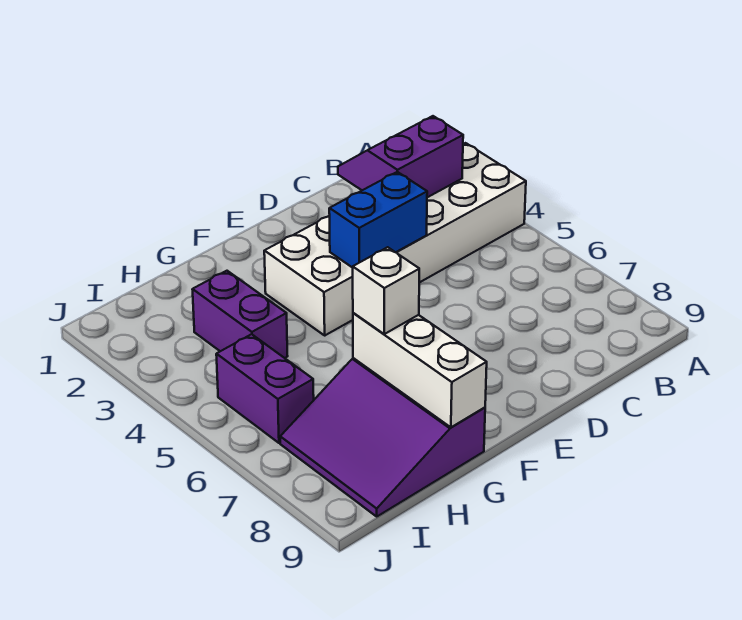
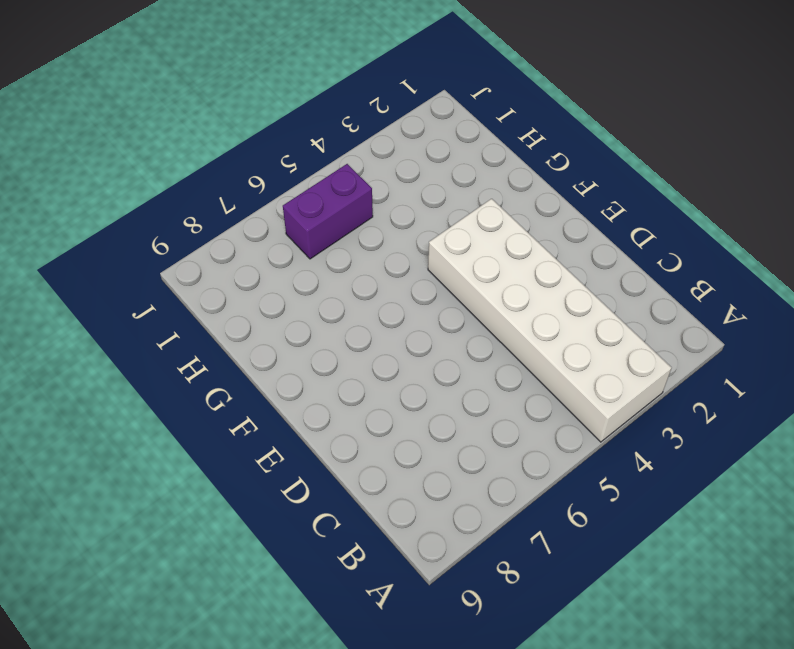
none -> purple 3x3 slope [280,358,485,516]
none -> purple 1x2 brick [192,271,287,358]

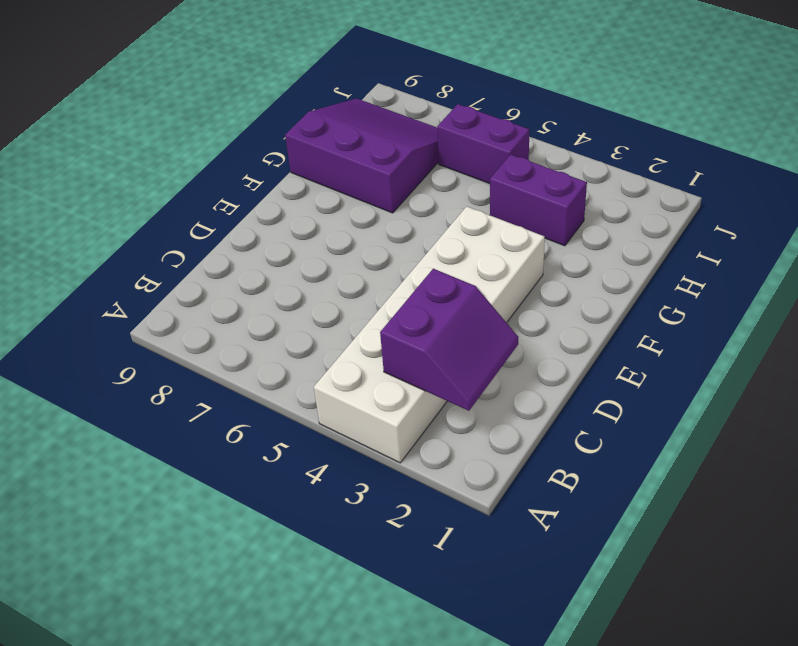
none -> blue 1x2 brick [329,172,427,268]
none -> white 1x3 brick [353,313,487,427]

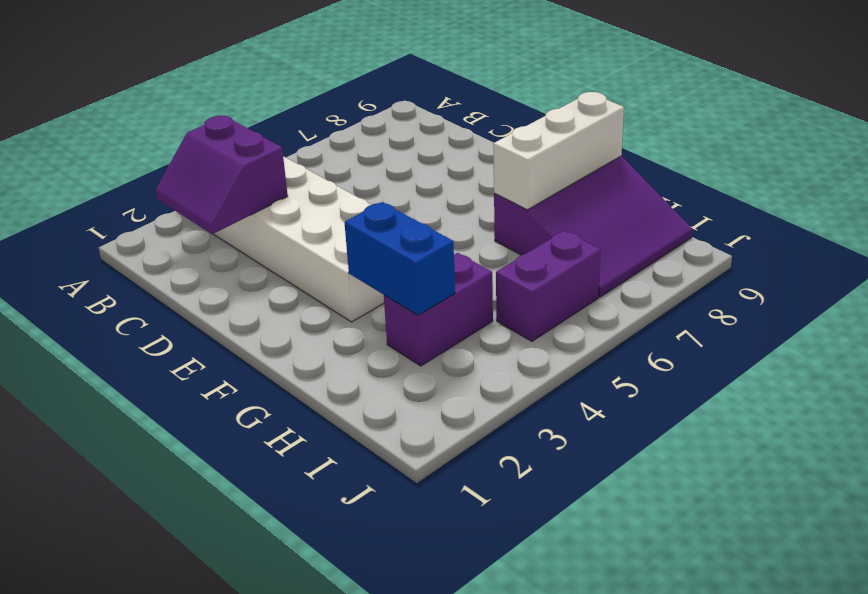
blue 1x2 brick [344,202,455,315] -> blue 1x2 brick moved to [329,172,427,268]
none -> white 1x1 brick [353,247,419,334]

